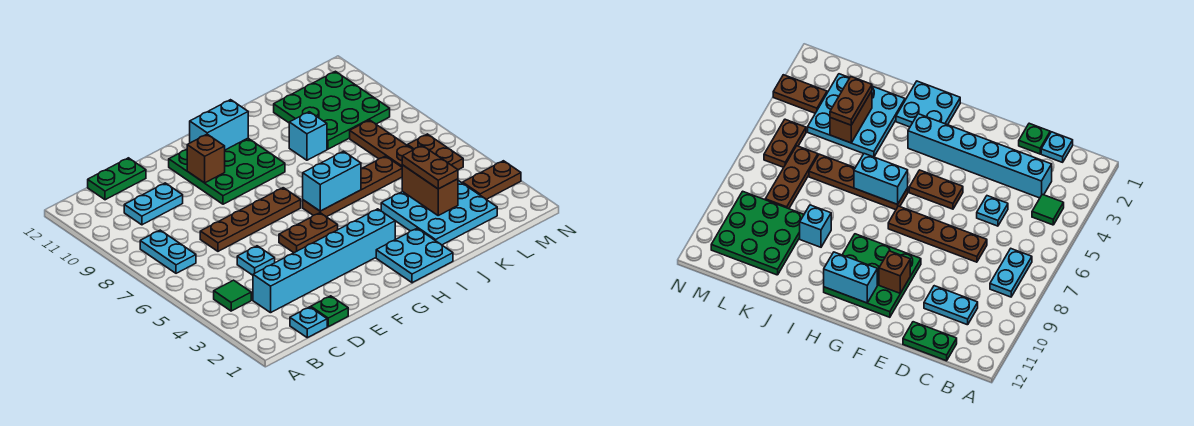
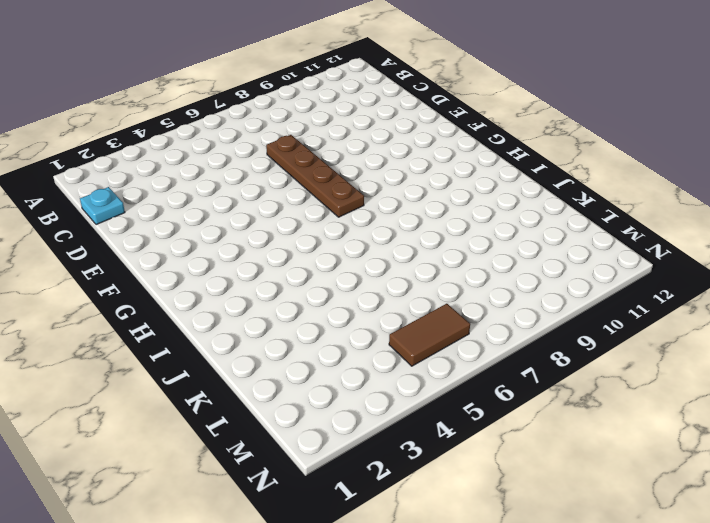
brown 1x2 tile [389,304,470,366] -> brown 1x2 plate [407,134,463,170]
none -> green 1x1 tile [214,280,251,311]
none -> cyan 1x2 plate [140,230,196,273]
none -> cyan 1x6 brick [253,209,395,313]

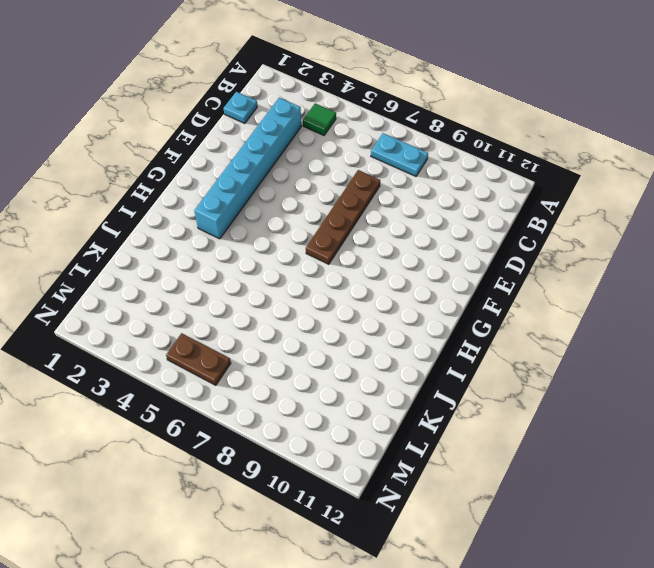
none -> cyan 1x2 plate [124,183,183,225]
none -> green 1x2 plate [88,158,146,200]
none -> green 1x1 plate [311,296,348,327]

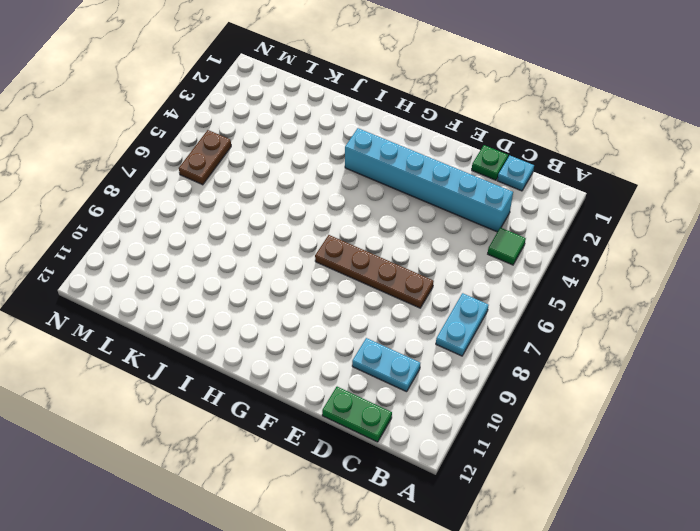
none -> cyan 1x1 plate [237,246,275,275]
none -> brown 1x2 plate [279,213,338,253]
none -> green 3x3 plate [169,138,285,204]

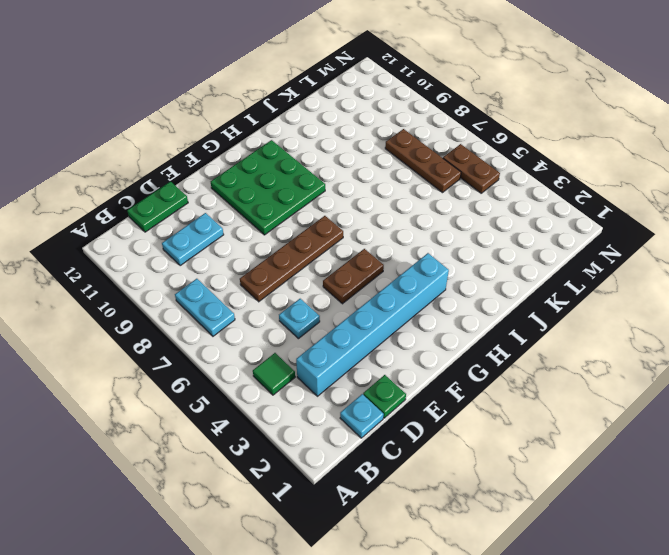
none -> cyan 2x2 plate [376,228,453,283]
none -> brown 1x4 plate [303,156,402,217]
none -> cyan 3x3 plate [381,181,497,245]

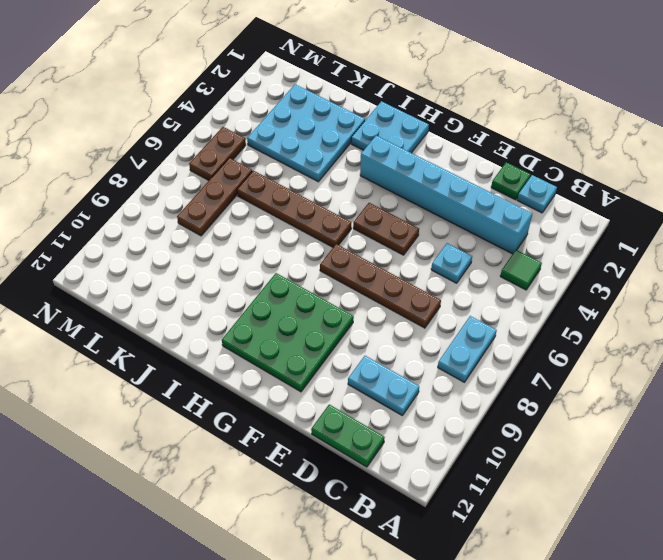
none -> cyan 1x1 brick [289,112,327,160]
none -> green 3x3 plate [274,71,390,149]
none -> brown 1x2 plate [463,161,521,199]

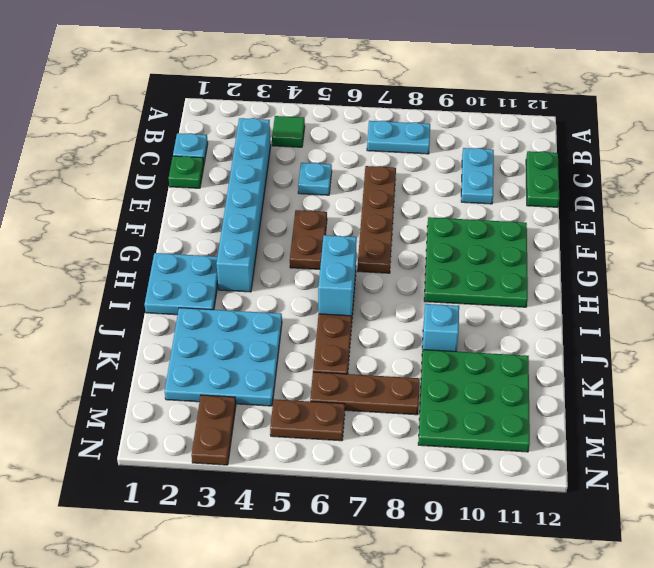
none -> brown 1x1 brick [187,134,225,183]
none -> cyan 1x2 brick [190,100,248,150]
none -> brown 1x2 brick [402,165,458,215]

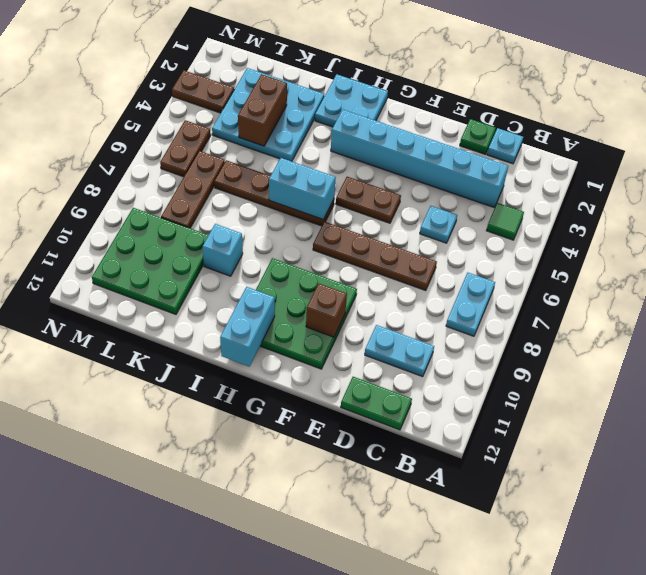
cyan 1x2 brick [220,287,275,367] -> cyan 1x2 brick turned to [190,100,248,150]
none -> brown 1x2 plate [402,146,458,189]

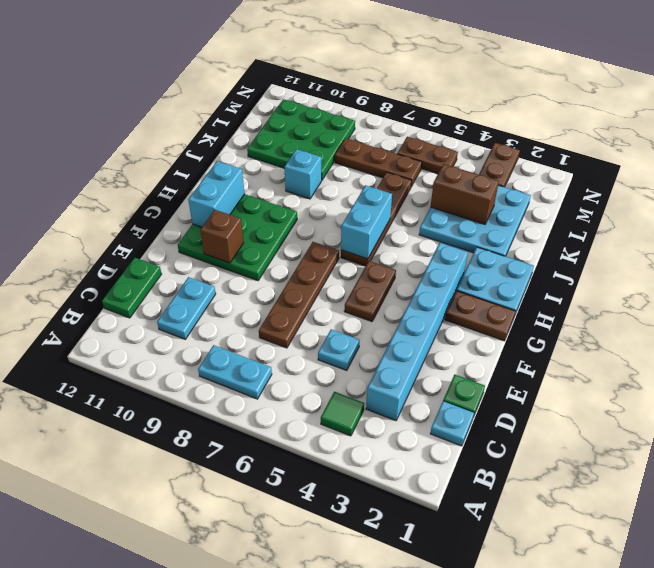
brown 1x2 plate [445,291,516,341] -> brown 1x2 plate moved to [402,146,458,189]

